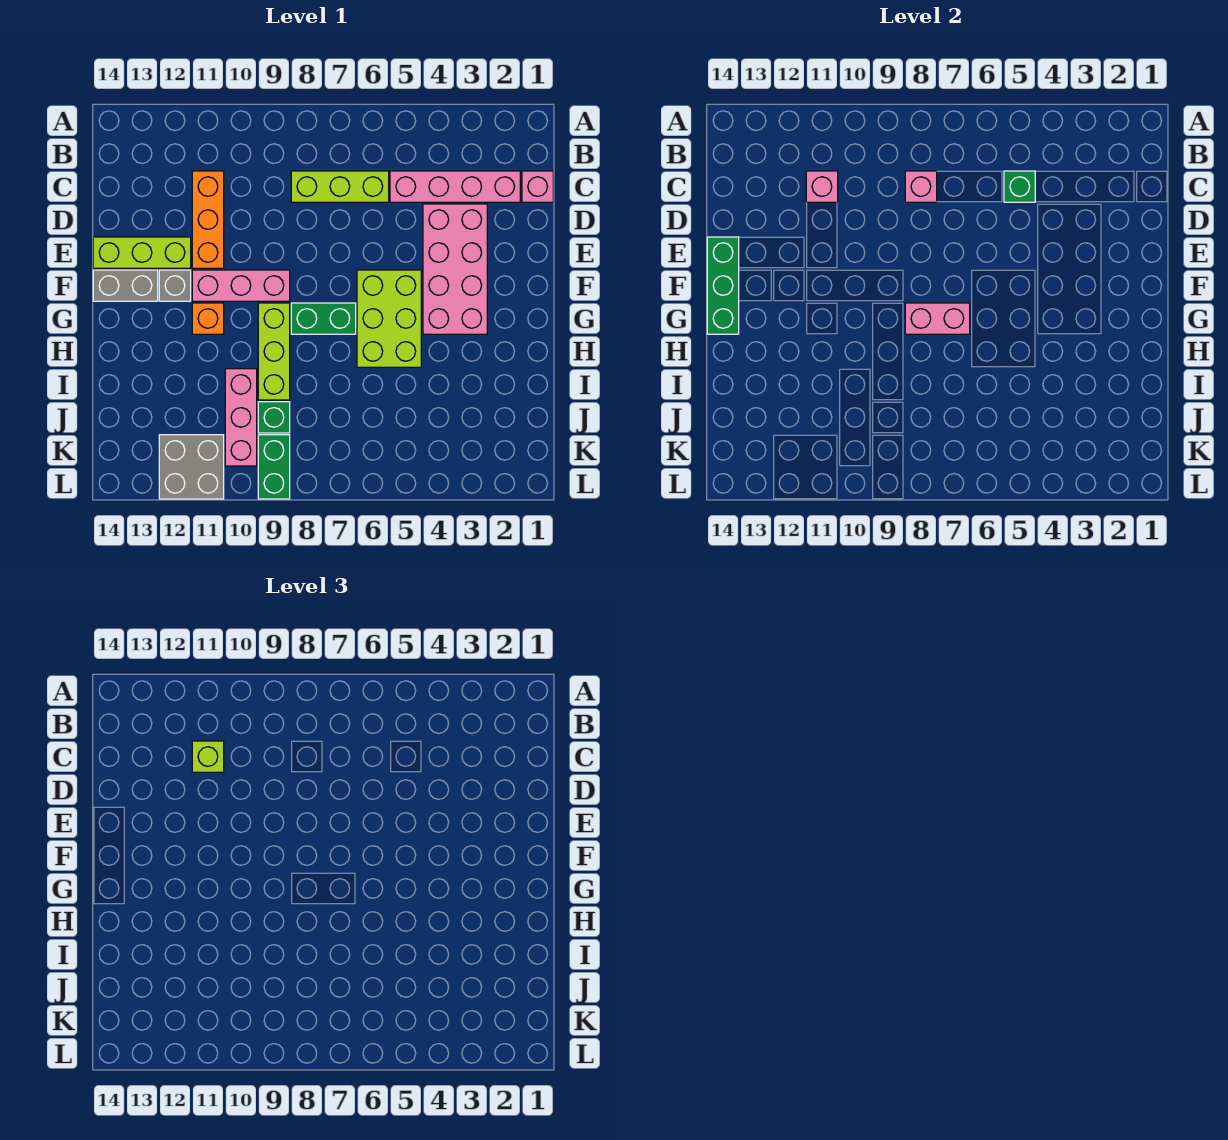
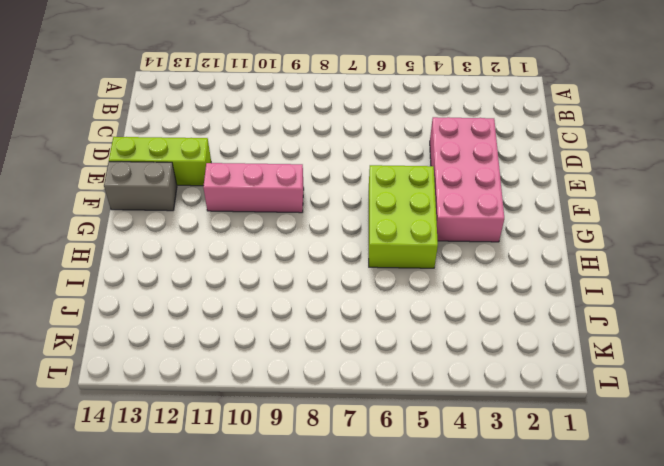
none -> pink 1x1 brick [522,171,553,202]
none -> pink 1x4 brick [390,171,520,202]
none -> lime 1x3 brick [291,171,389,202]

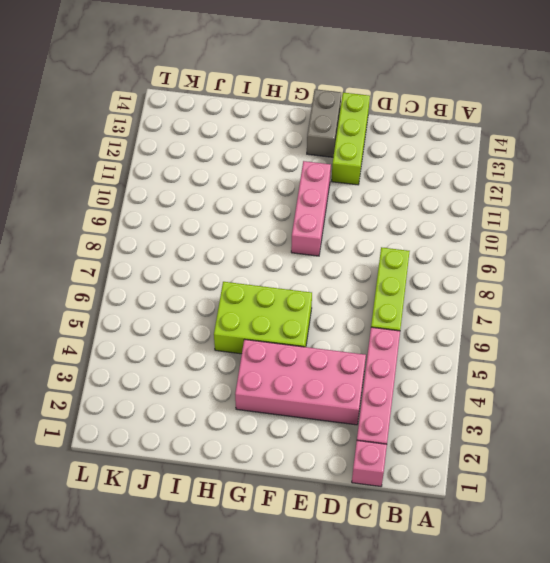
none -> orange 1x3 brick [192,171,224,268]
none -> grey 1x1 brick [159,270,191,301]
none -> green 1x2 brick [291,303,356,334]

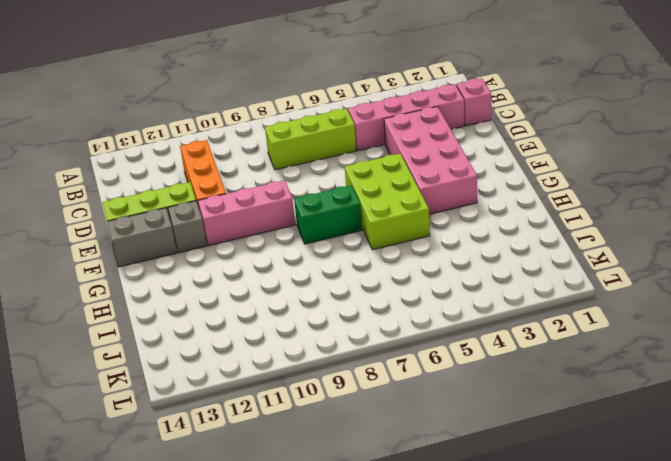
none -> lime 1x3 brick [258,303,290,400]
none -> orange 1x1 brick [192,303,224,334]
none -> pink 1x3 brick [225,369,257,466]

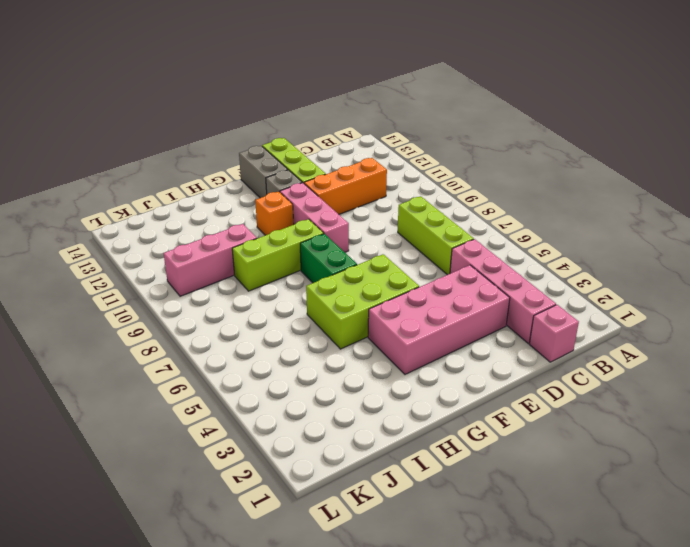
none -> green 1x1 brick [258,402,290,433]
none -> green 1x2 brick [258,435,290,499]
none -> grey 2x2 brick [159,435,224,499]

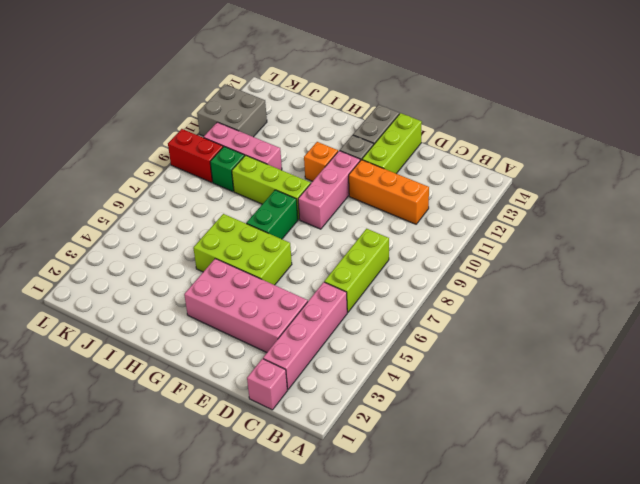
red 1x2 brick [168,129,223,182] -> green 1x2 brick [258,435,290,499]
none -> green 1x1 brick [1004,171,1035,202]
none -> pink 1x1 brick [905,171,937,202]
none -> pink 1x1 brick [806,171,838,202]

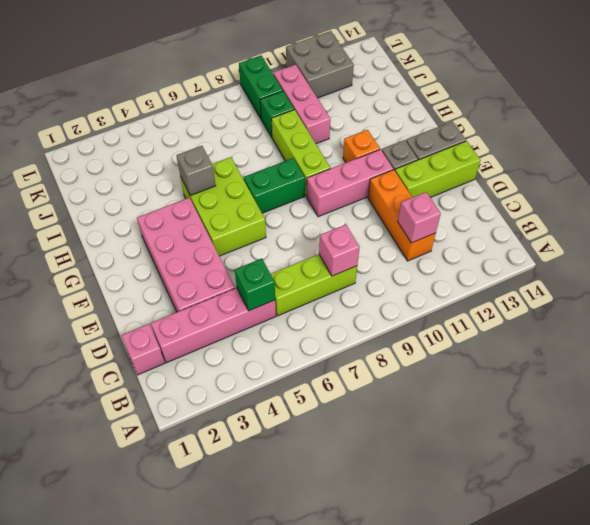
grey 1x1 brick [176,146,216,196] -> none
none -> green 1x3 brick [707,237,739,334]
none -> pink 1x2 brick [905,303,970,334]
none -> lime 1x1 brick [192,741,224,772]

